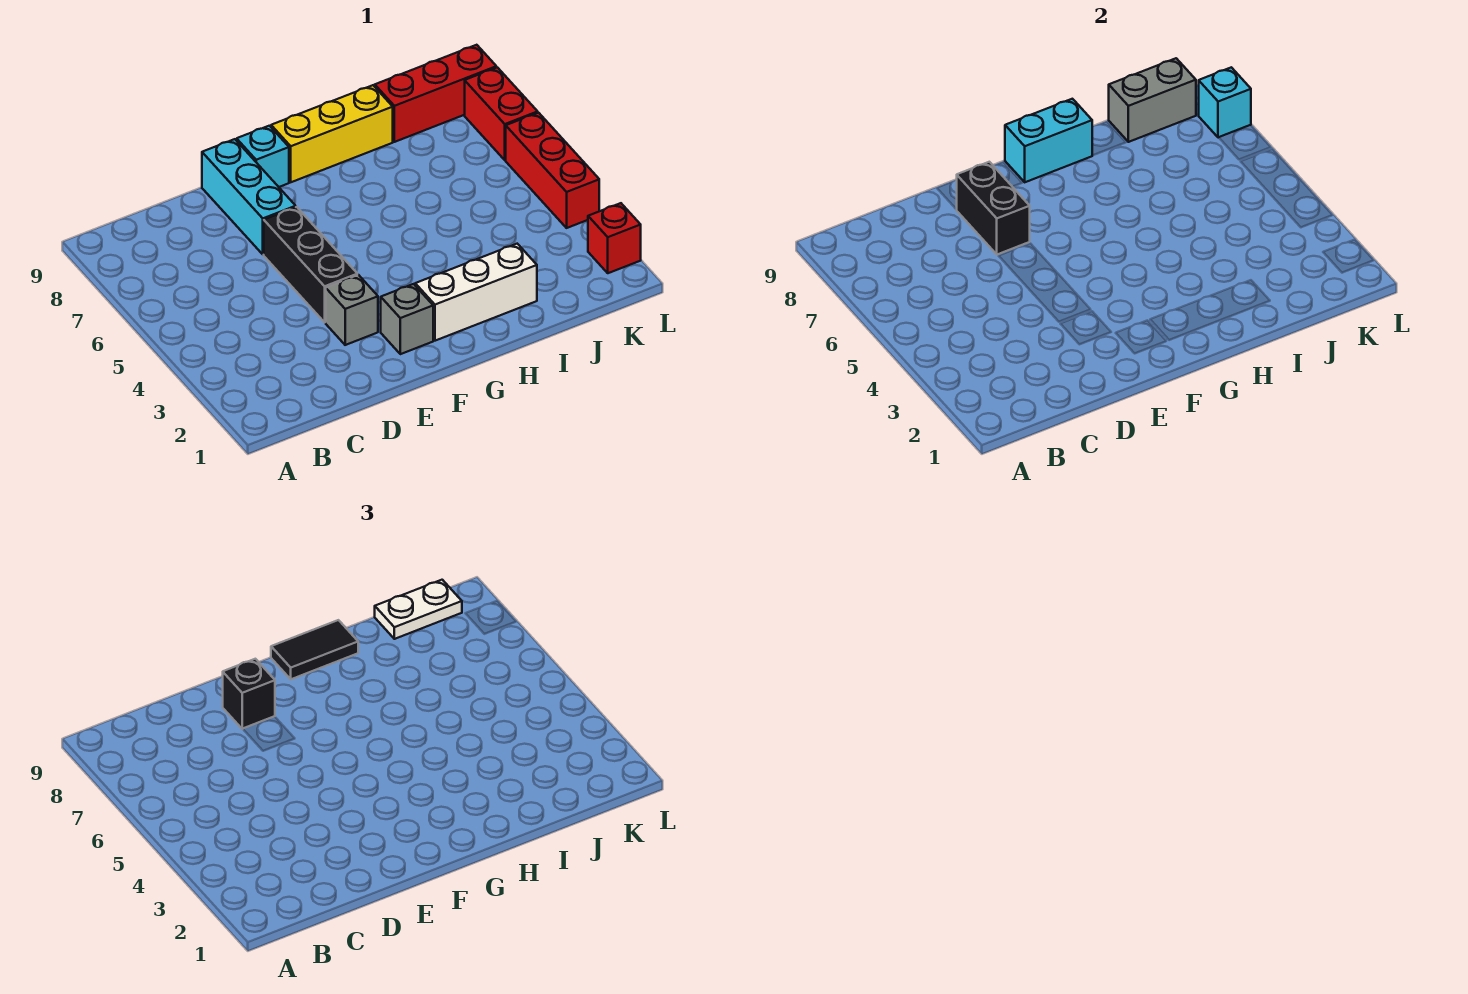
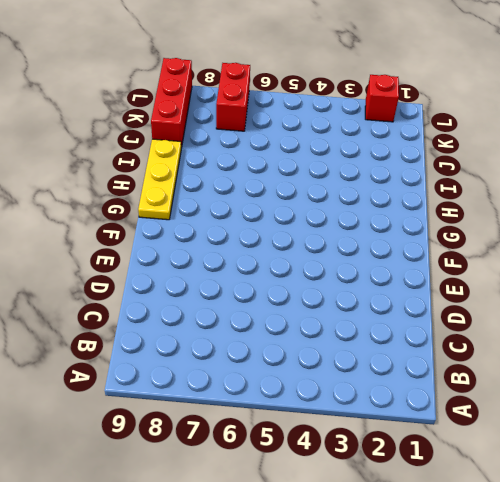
yellow 1x3 plate [138,139,181,220] -> yellow 1x3 brick [271,85,393,182]
red 1x2 brick [216,63,250,131] -> red 1x2 brick turned to [465,67,538,160]
none -> grey 1x1 brick [326,275,378,345]
none -> black 1x3 brick [264,207,357,322]
none -> cyan 1x3 brick [202,139,296,254]

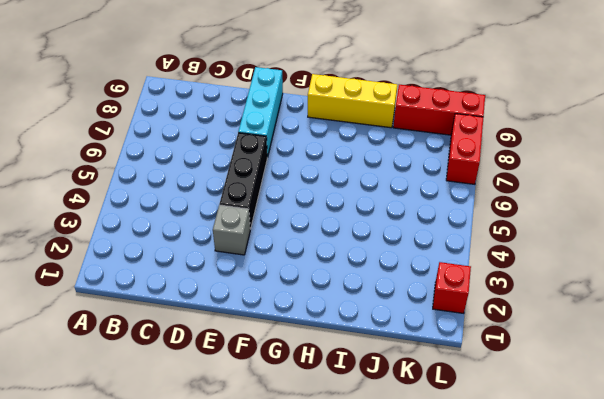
none -> grey 1x1 brick [381,284,433,354]
none -> cyan 1x1 brick [237,126,289,187]
none -> white 1x3 brick [415,244,537,341]

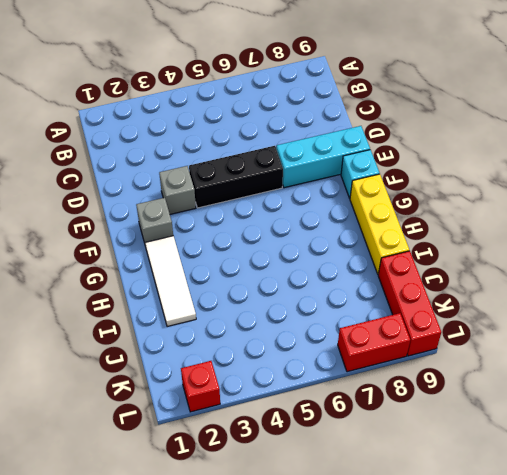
white 1x3 tile [145,236,196,327] -> white 1x3 brick [415,244,537,341]
none -> red 1x3 brick [506,113,599,228]
none -> black 1x2 brick [956,162,1030,254]
none -> cyan 1x2 brick [1005,99,1093,182]

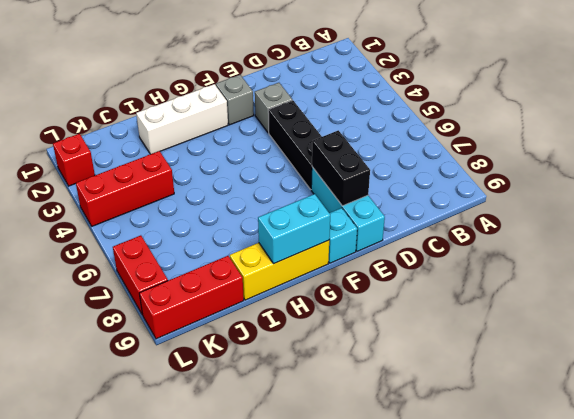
red 1x3 brick [76,151,174,226] -> red 1x3 brick turned to [506,113,599,228]
none -> grey 1x2 brick [1109,58,1196,142]
none -> cyan 1x1 brick [1199,67,1251,138]
none -> black 1x1 brick [223,659,275,729]

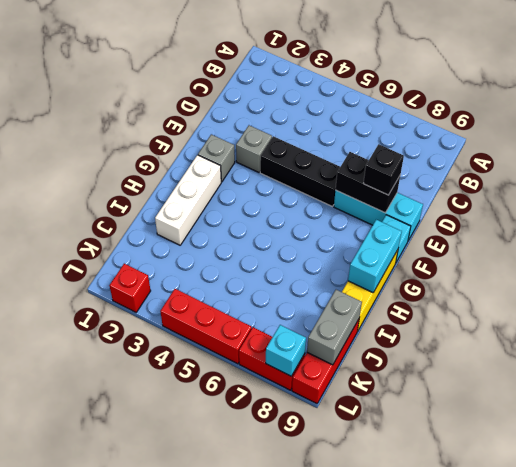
none -> black 1x2 tile [271,620,358,679]
none -> white 1x2 plate [375,580,462,639]

